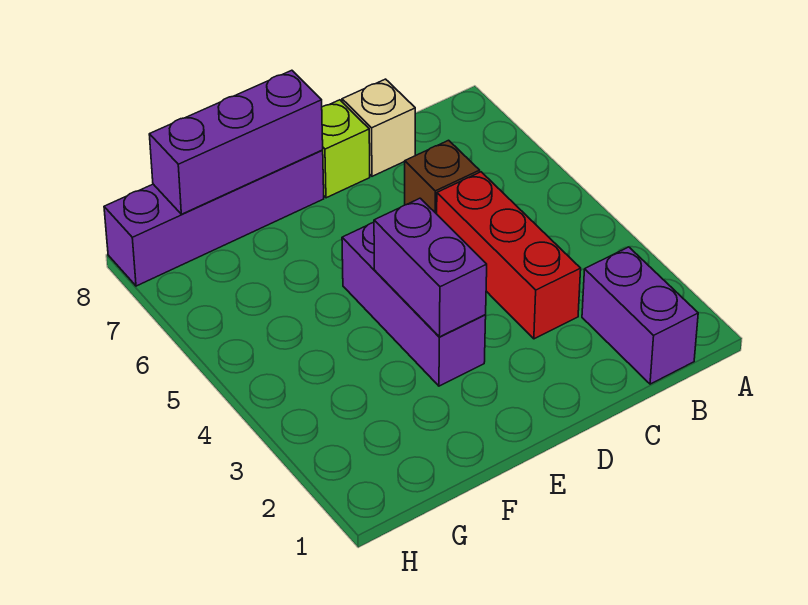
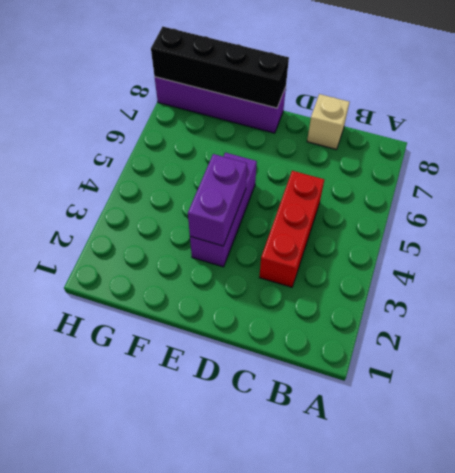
black 1x4 brick [151,27,289,108] -> purple 1x3 brick [149,70,323,214]
none -> purple 1x2 brick [582,247,698,384]
none -> brown 1x1 brick [405,140,480,214]

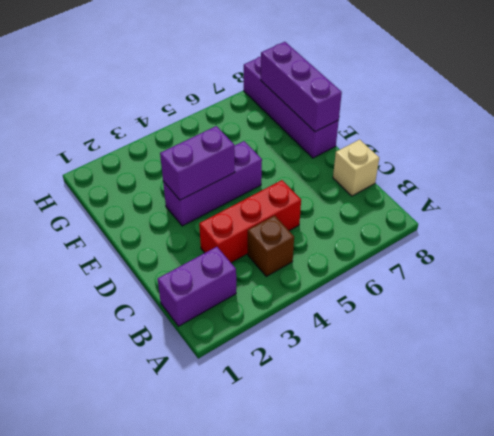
brown 1x1 brick [248,216,294,276] -> brown 1x1 brick moved to [405,140,480,214]
none -> lime 1x1 brick [322,100,370,198]

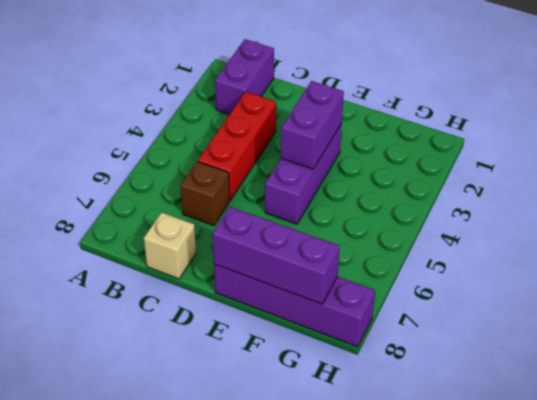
none -> lime 1x1 brick [322,100,370,198]

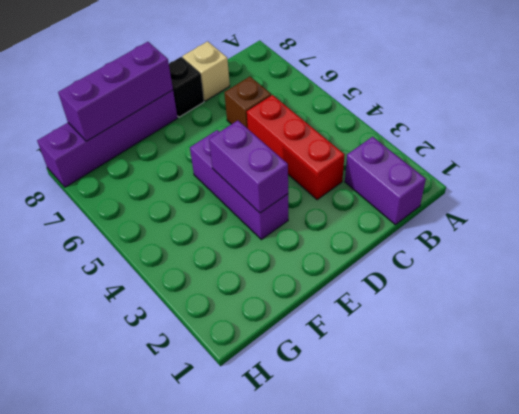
black 1x1 brick [169,57,204,117] -> lime 1x1 brick [322,100,370,198]

